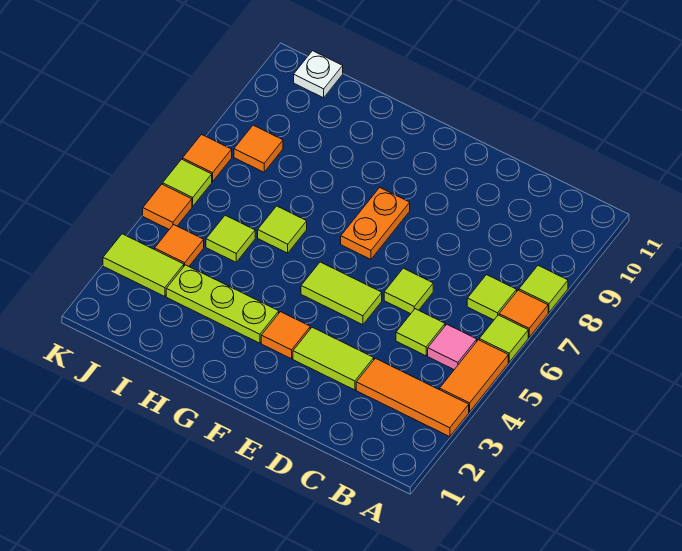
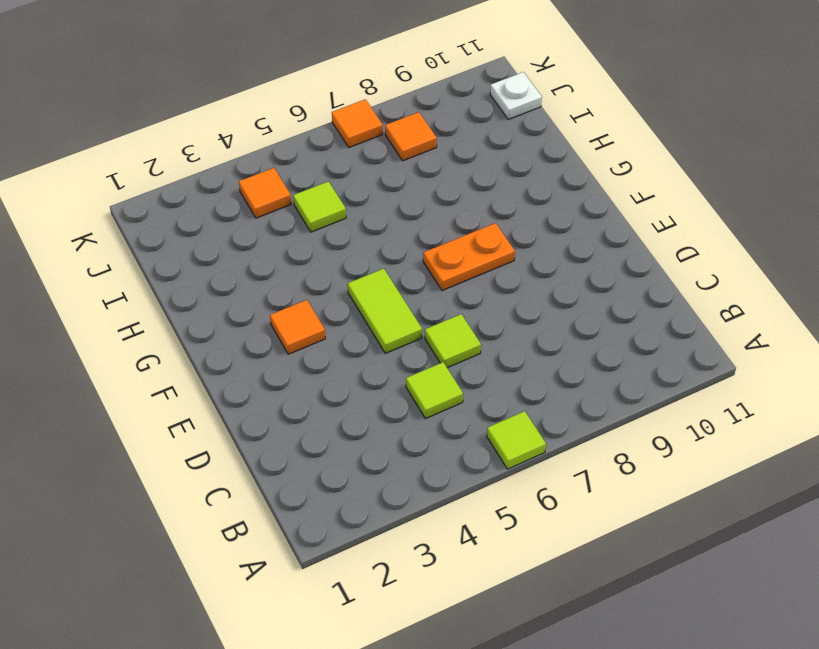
none -> orange 1x3 tile [356,358,469,437]
none -> orange 1x2 tile [440,340,508,412]
none -> orange 1x1 tile [499,290,548,337]

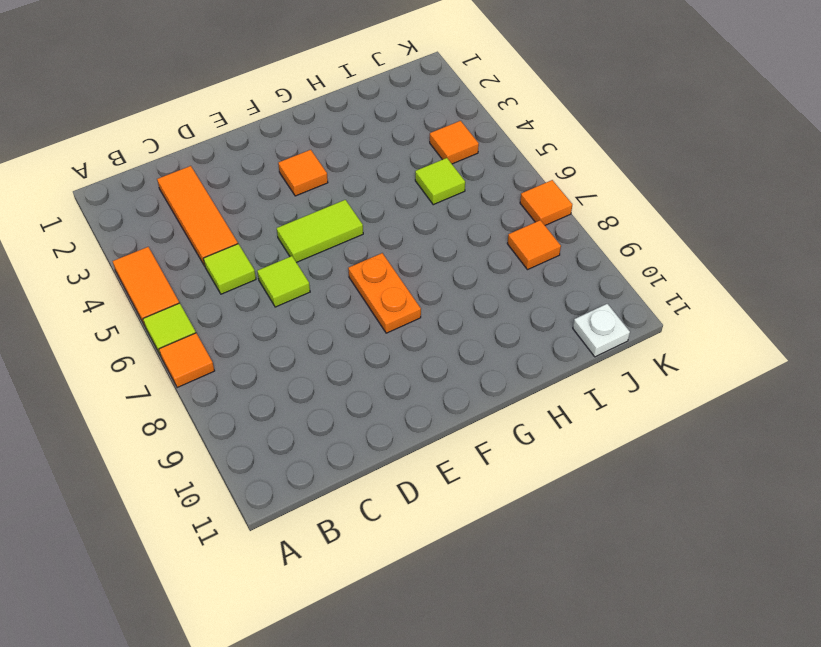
orange 1x3 tile [157,166,238,266] -> orange 1x3 tile turned to [356,358,469,437]
none -> lime 1x1 tile [519,266,568,312]
none -> pink 1x1 tile [428,324,477,370]
none -> lime 1x1 tile [467,275,517,320]

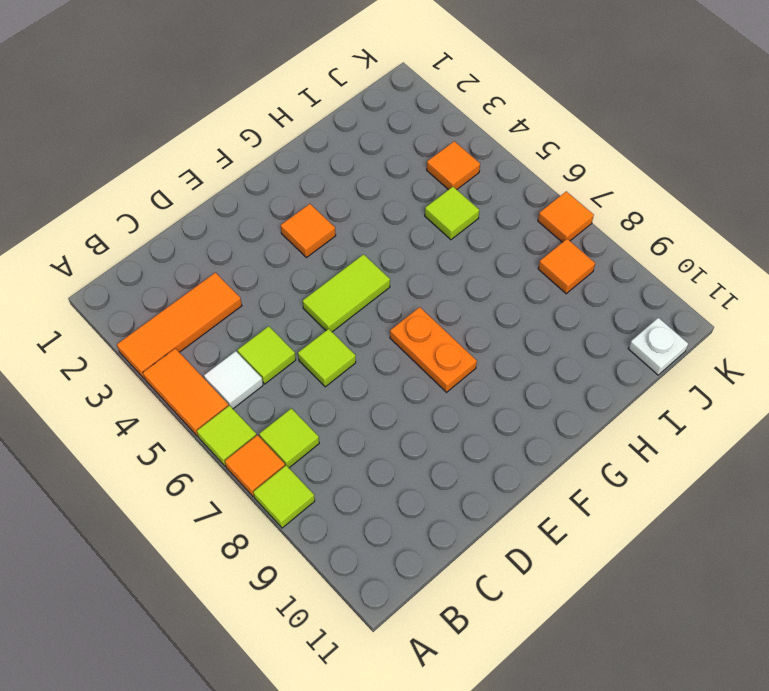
white 1x1 tile [204,351,263,409] -> pink 1x1 tile [428,324,477,370]
none -> lime 1x2 tile [293,327,374,390]
none -> lime 1x3 plate [166,265,279,343]
none -> lime 1x1 tile [258,206,307,253]

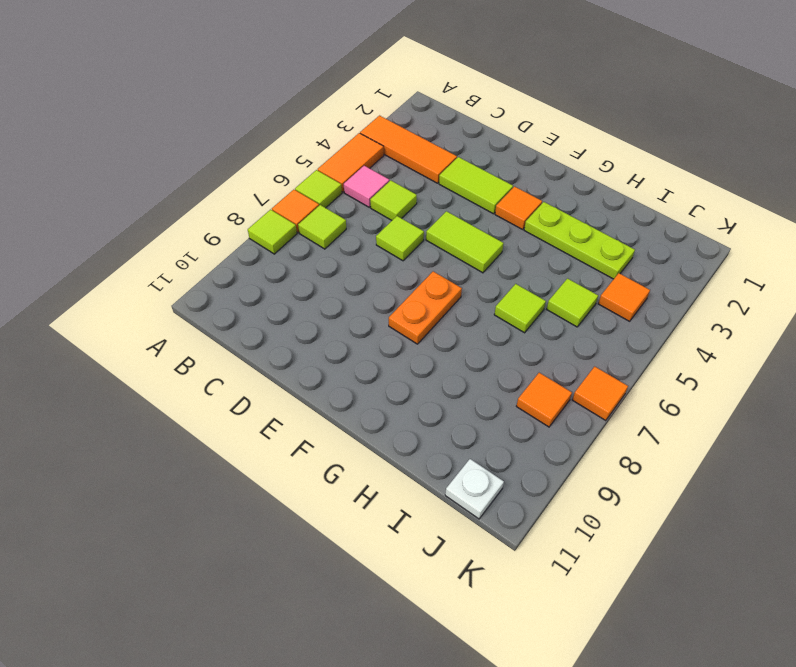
none -> lime 1x2 tile [103,234,184,297]
none -> orange 1x1 tile [143,184,192,229]
none -> lime 1x1 tile [163,159,212,206]

